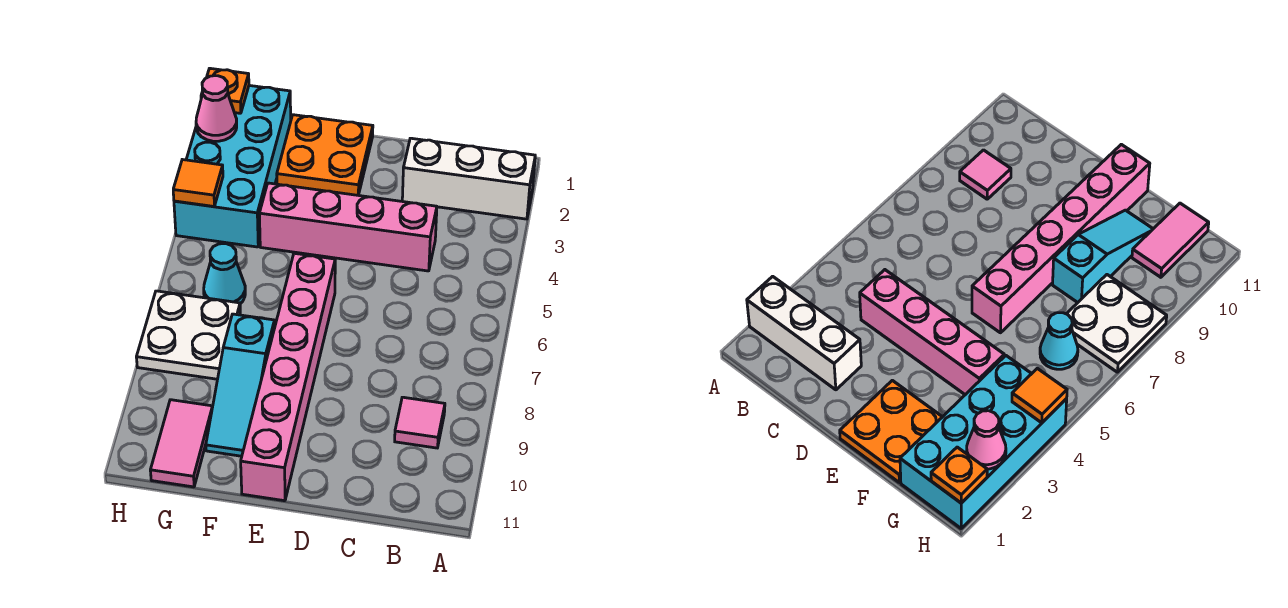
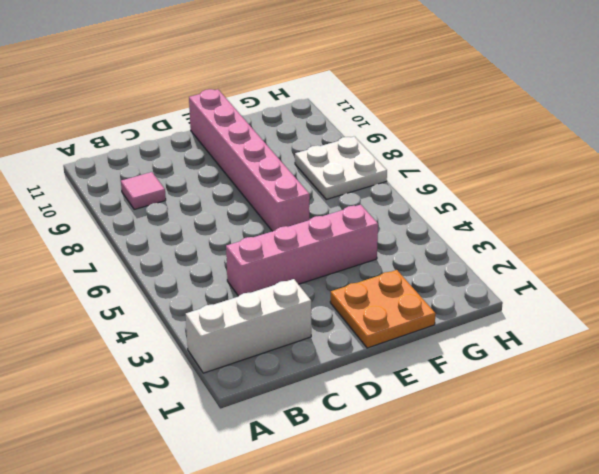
none -> cyan 1x3 slope [206,314,275,456]
none -> cyan 2x4 brick [174,85,291,247]
none -> cyan 1x1 cone [204,244,245,304]

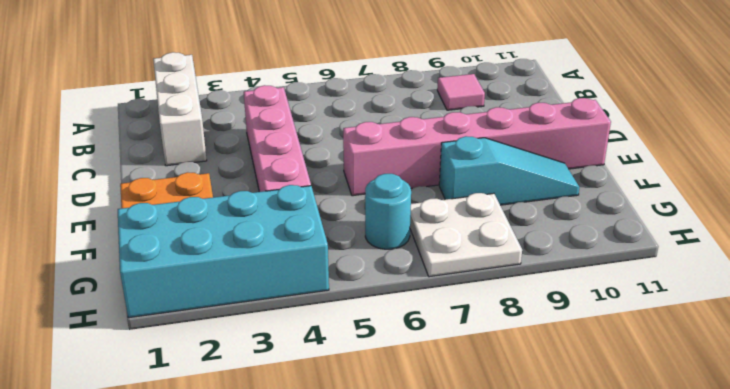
cyan 1x1 round brick [365,174,411,249] -> cyan 1x1 cone [204,244,245,304]
none -> pink 1x2 tile [150,400,213,487]
none -> orange 1x1 plate [201,68,249,113]
none -> pink 1x1 cone [196,76,237,141]

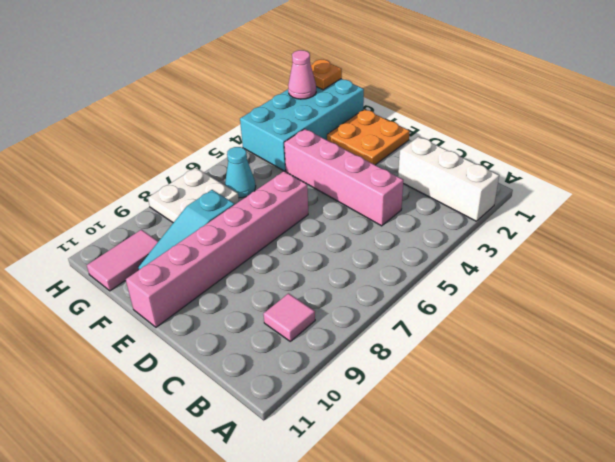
none -> orange 1x1 tile [173,160,223,207]

